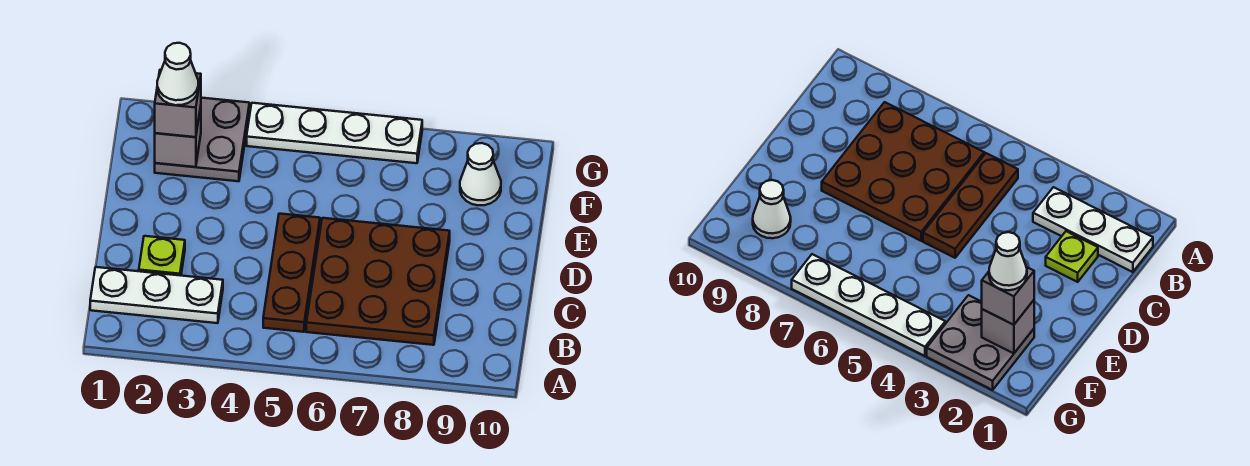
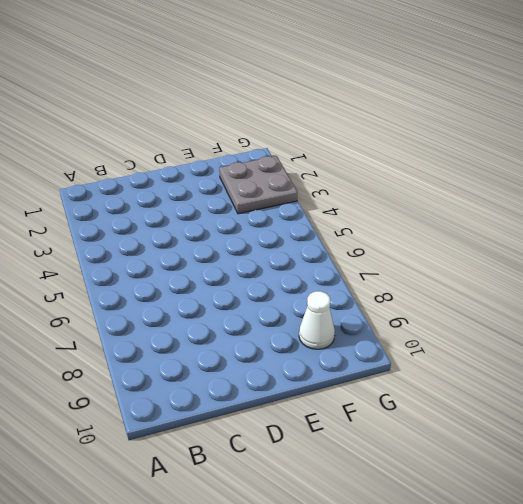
none -> white 1x3 plate [90,267,223,323]
none -> brown 1x3 plate [263,214,320,332]

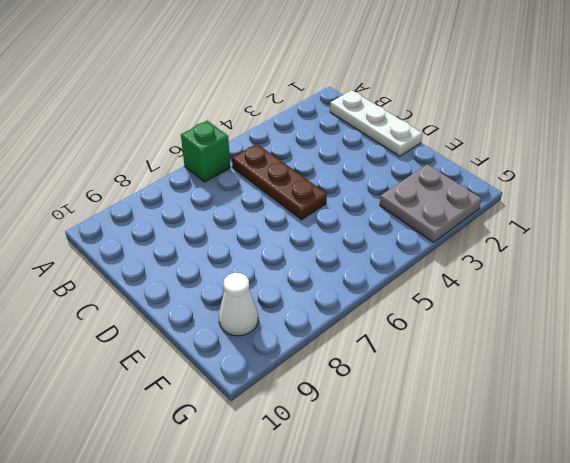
green 1x1 brick [181,121,230,182] -> none
white 1x3 plate [330,90,422,156] -> white 1x3 plate turned to [90,267,223,323]
none -> brown 3x3 plate [306,218,450,345]
none -> lime 1x1 plate [139,236,185,276]

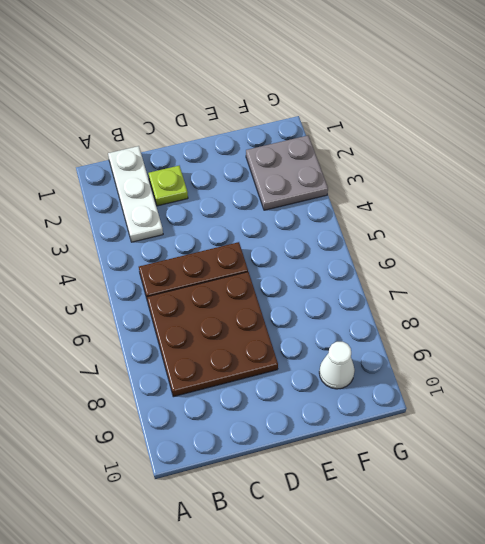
none -> white 1x4 plate [247,103,422,163]
none -> grey 1x1 brick [155,106,201,167]

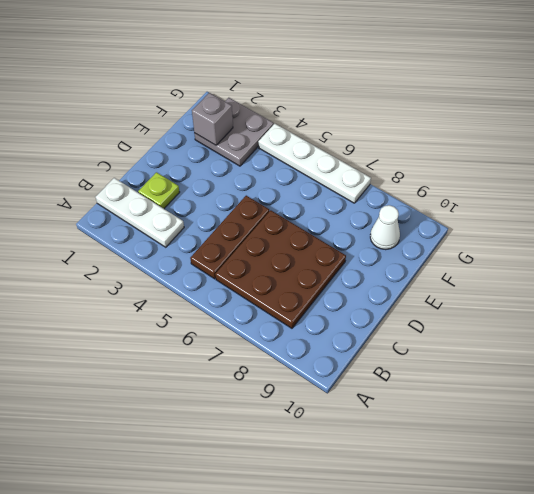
none -> grey 1x1 brick [155,70,201,137]
none -> white 1x1 cone [157,43,198,105]

